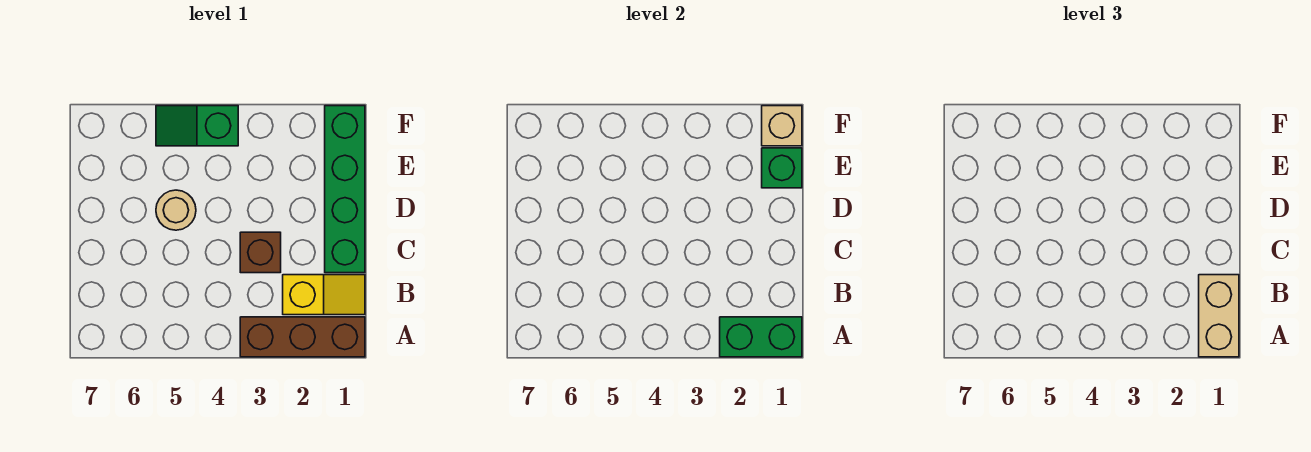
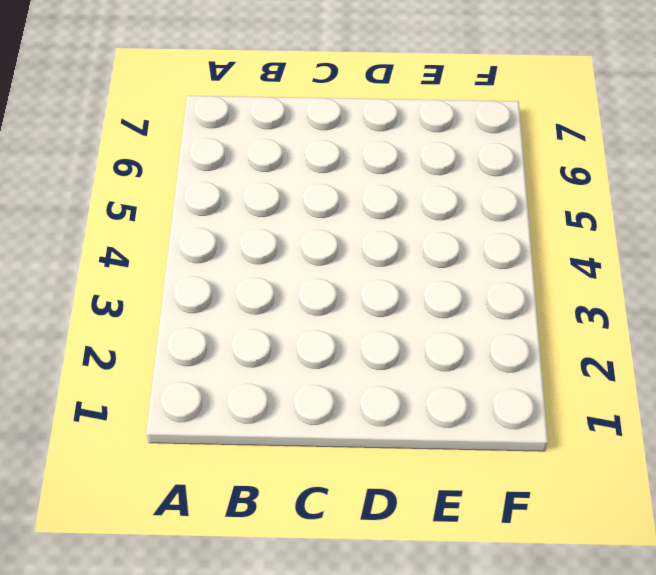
none -> brown 1x3 brick [240,317,365,357]
none -> yellow 1x2 slope [283,275,365,315]

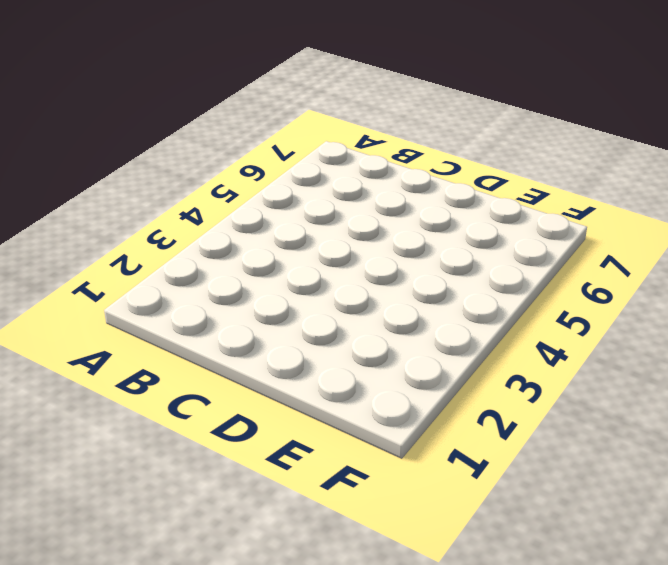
none -> brown 1x3 brick [240,317,365,357]
none -> yellow 1x2 slope [283,275,365,315]

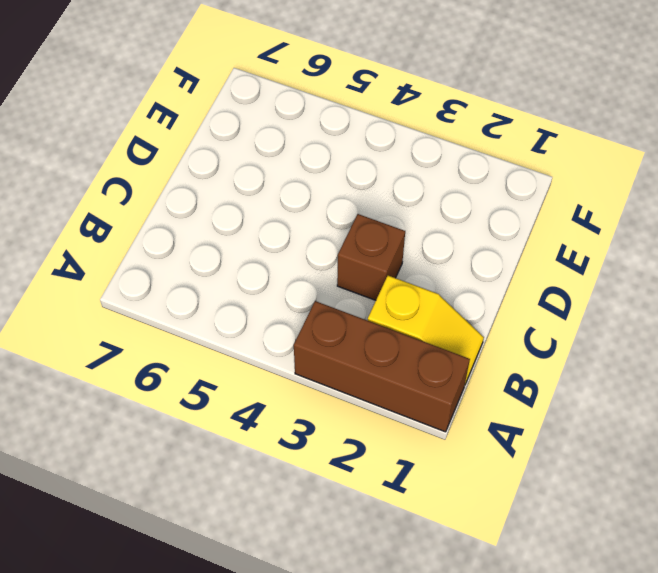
none -> green 1x4 brick [325,106,365,273]
none -> tan 1x1 round brick [156,190,196,230]

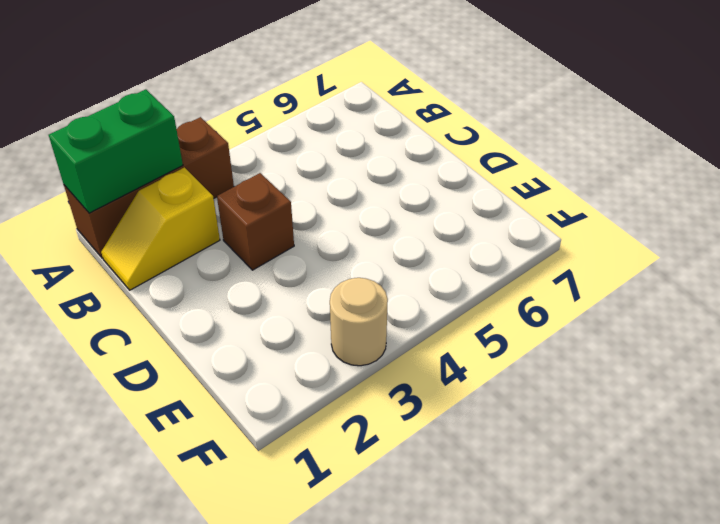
tan 1x1 round brick [330,278,388,366] -> tan 1x1 round brick moved to [156,190,196,230]
none -> green 1x4 brick [325,106,365,273]
none -> green 1x2 slope [156,106,238,146]

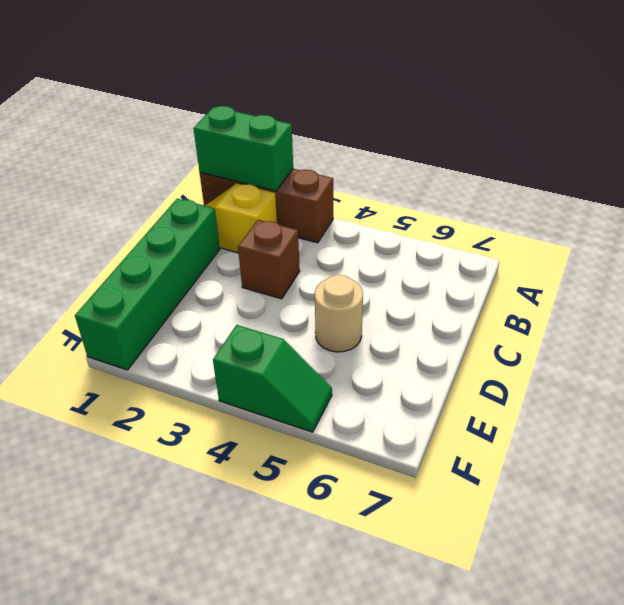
none -> green 1x1 brick [762,148,802,188]
none -> tan 1x1 brick [762,106,802,146]

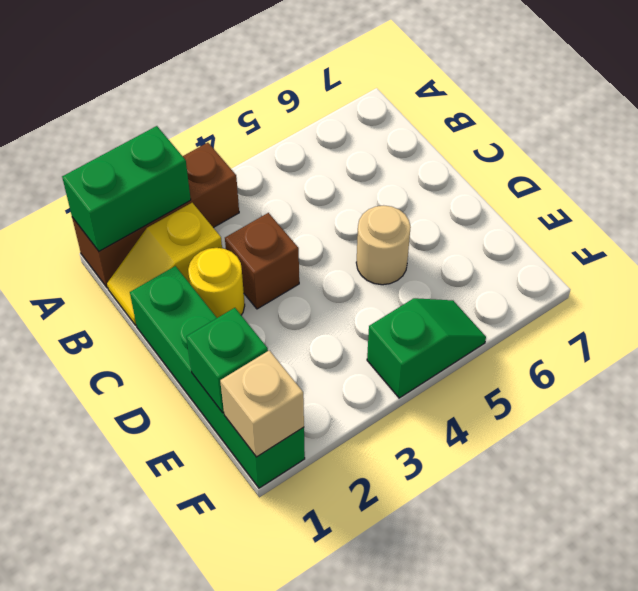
yellow 1x1 round brick [188,248,245,318] -> none
none -> tan 1x2 brick [1199,275,1239,357]

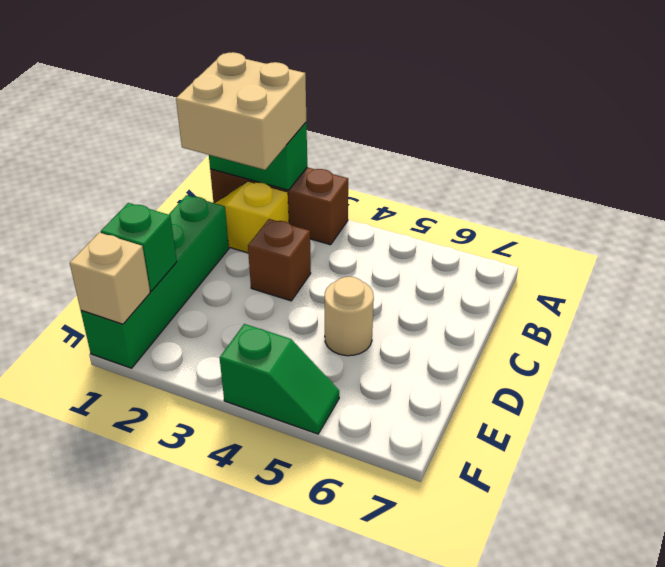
tan 2x2 brick [176,52,306,170] -> tan 1x2 brick [1199,275,1239,357]

